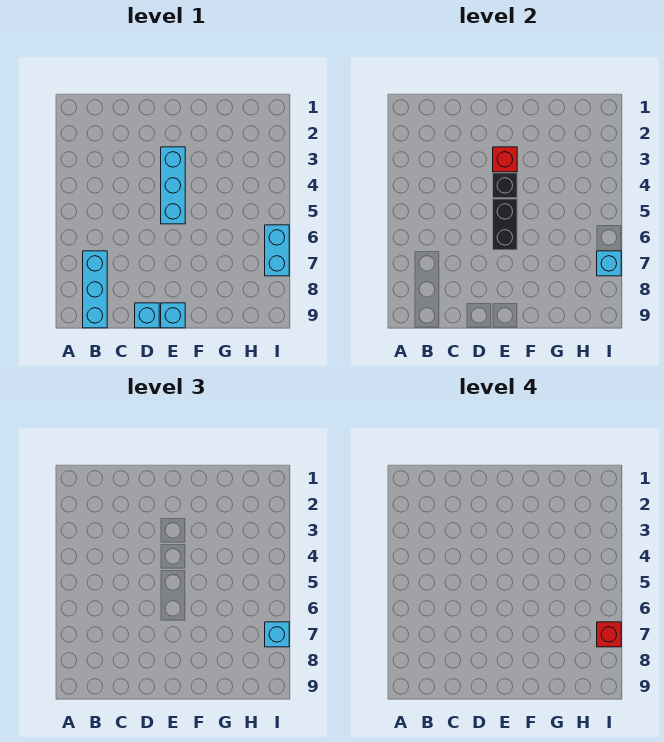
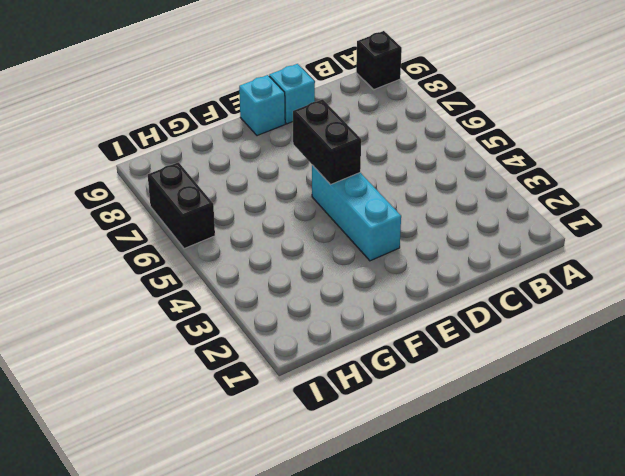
black 1x1 brick [356,31,402,89] -> black 1x1 brick moved to [493,173,517,198]
black 1x2 brick [148,162,215,249] -> cyan 1x2 brick [265,225,289,276]
none -> cyan 1x3 brick [83,251,107,328]
none -> red 1x1 brick [493,147,517,172]

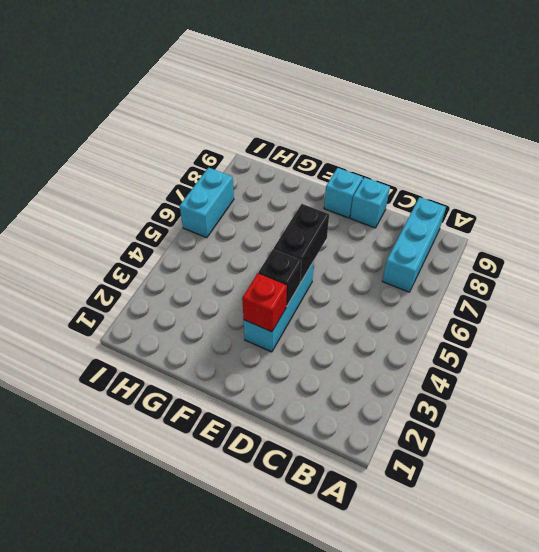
none -> cyan 1x1 brick [597,251,621,276]
none -> cyan 1x1 brick [265,622,289,647]

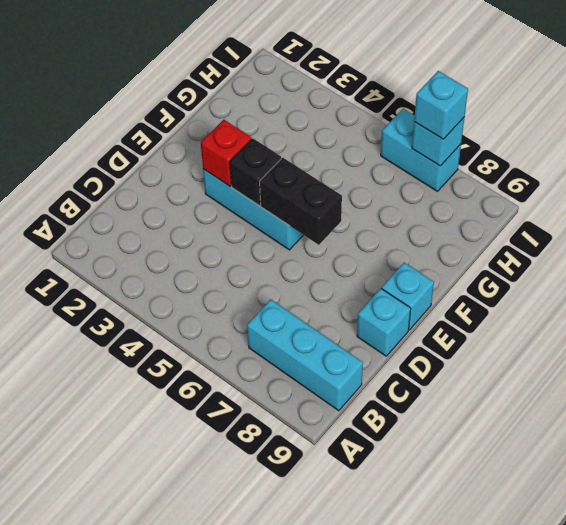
none -> red 1x1 brick [597,622,621,647]

